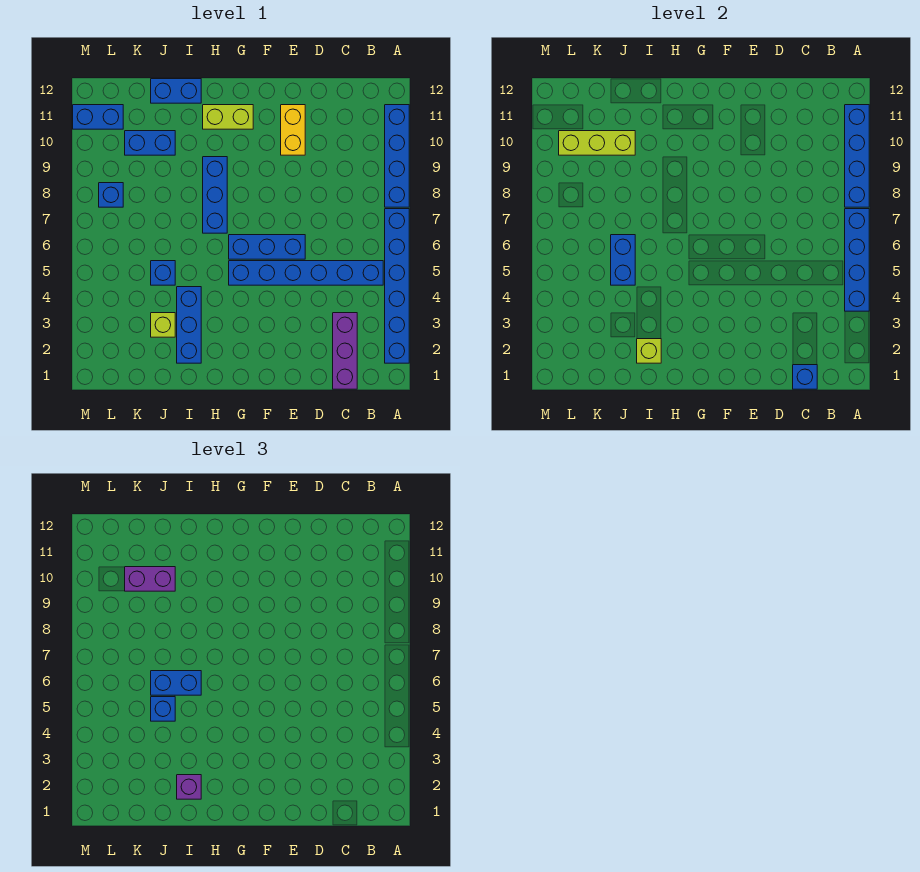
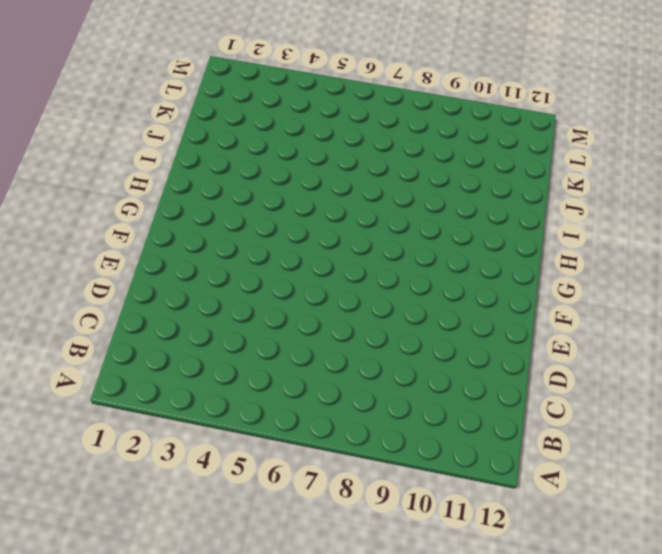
none -> blue 1x6 brick [385,209,409,363]
none -> blue 1x4 brick [385,105,409,207]
none -> blue 1x6 brick [229,261,383,285]

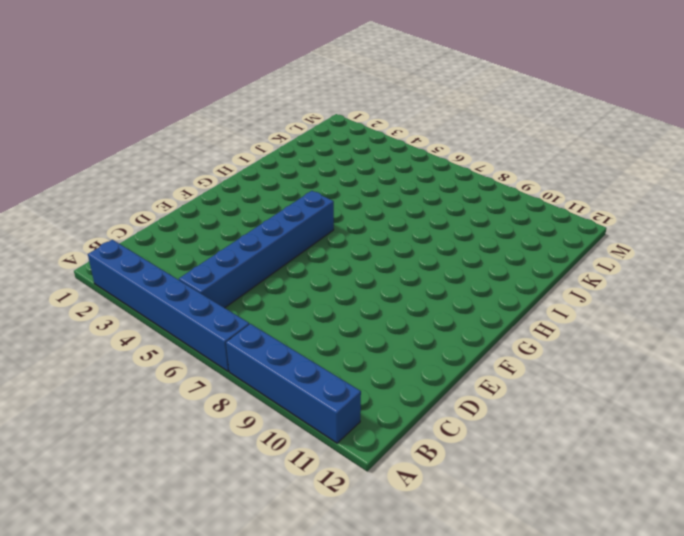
none -> purple 1x3 brick [333,313,357,389]
none -> blue 1x3 brick [229,235,305,259]
none -> yellow 1x2 brick [281,105,305,155]

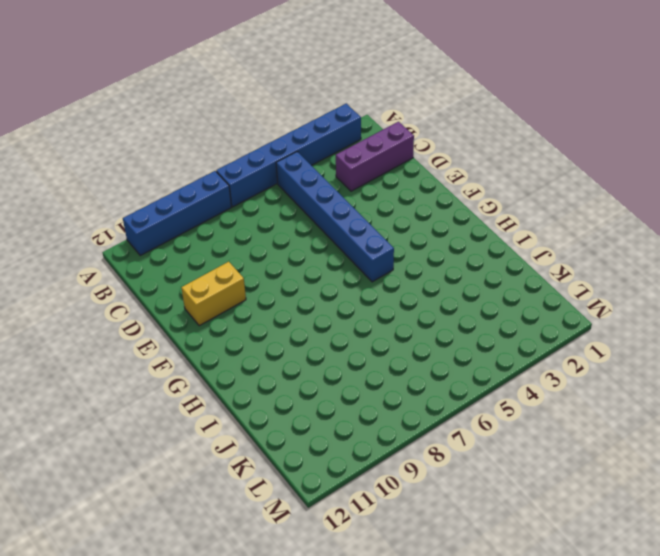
none -> blue 1x3 brick [229,235,305,259]
none -> lime 1x2 brick [203,105,253,129]
none -> blue 1x3 brick [203,157,227,233]

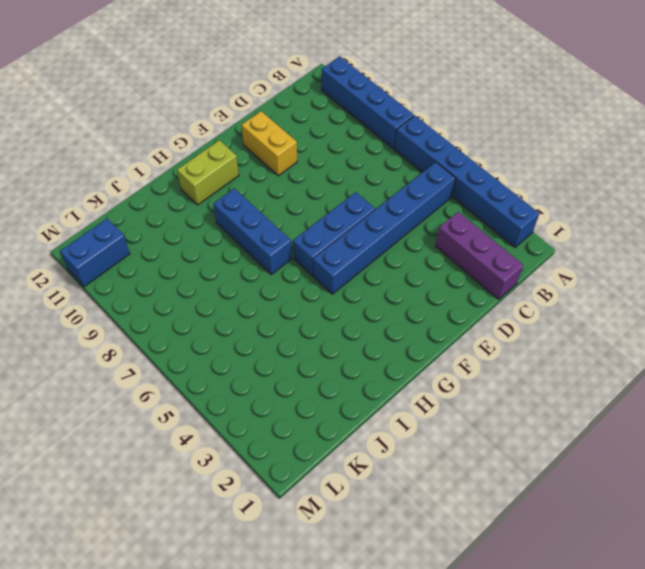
none -> blue 1x3 brick [177,287,201,363]
none -> blue 1x2 brick [151,79,201,103]
none -> lime 1x1 brick [151,313,175,337]

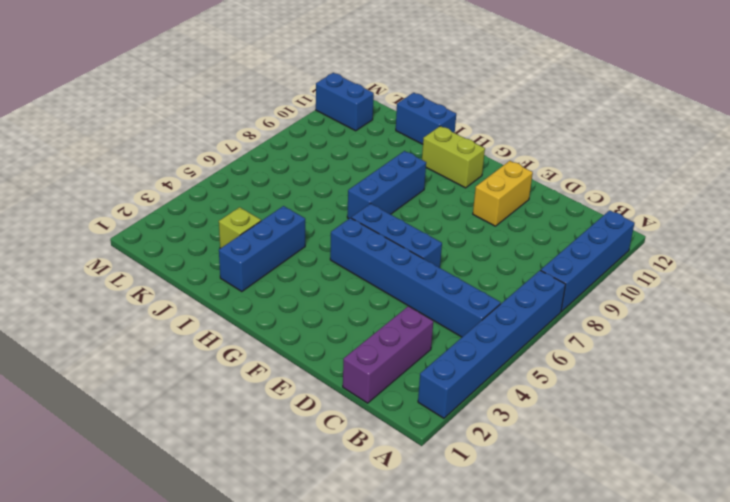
none -> blue 1x1 brick [151,261,175,285]
none -> blue 1x2 brick [125,131,175,155]
none -> blue 1x1 brick [99,183,123,207]

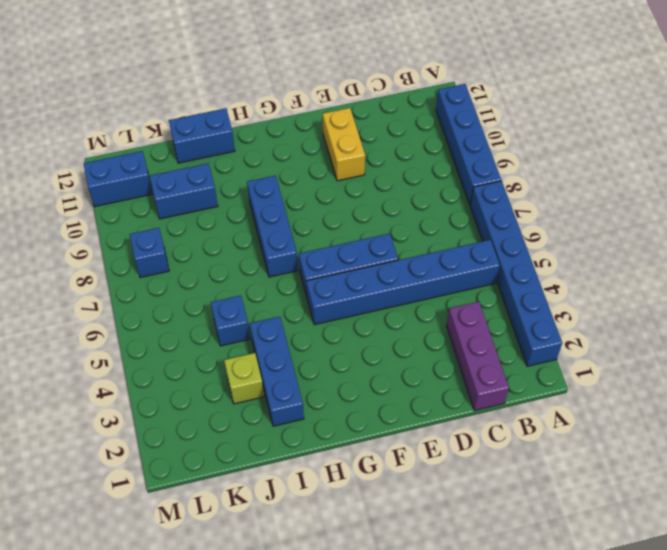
none -> lime 1x2 brick [203,105,253,129]
none -> blue 1x4 brick [845,209,869,311]
none -> blue 1x4 brick [845,105,869,207]

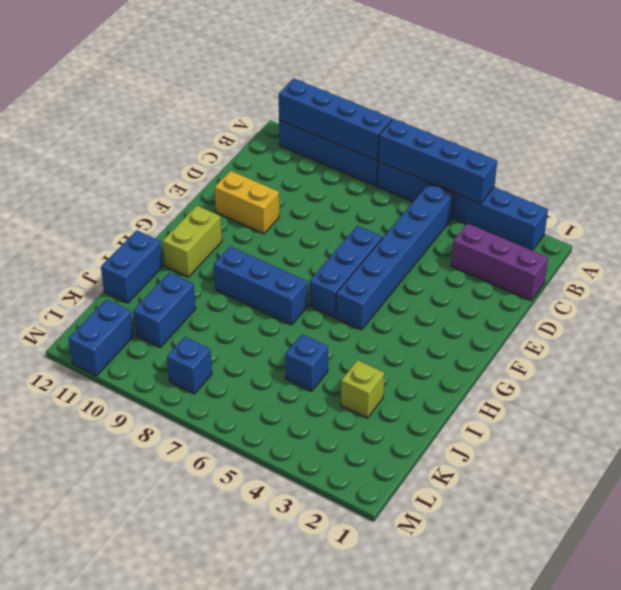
none -> blue 1x3 brick [177,287,201,363]
none -> blue 1x1 brick [793,365,817,389]
none -> lime 1x1 brick [637,339,661,363]

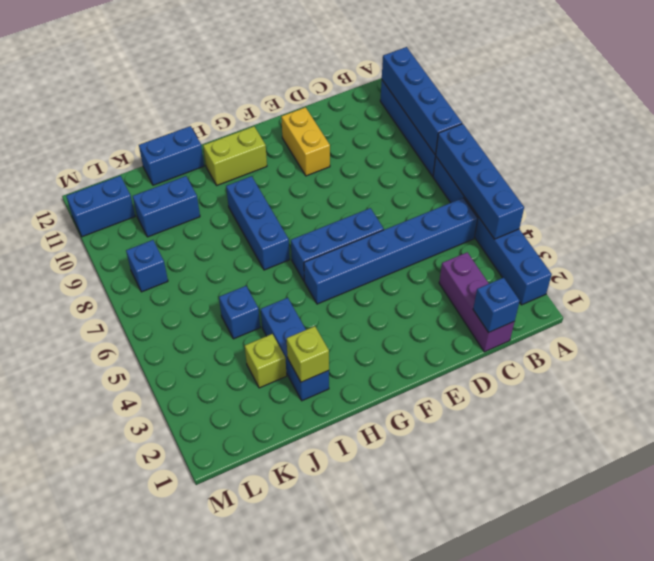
none -> blue 1x2 brick [611,235,635,285]
none -> lime 1x3 brick [559,131,635,155]
none -> purple 1x1 brick [177,775,201,799]

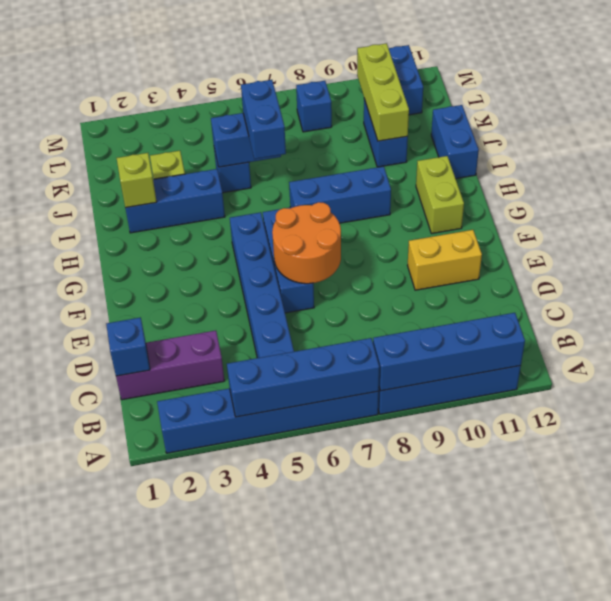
orange 2x2 round brick [272,202,341,284] -> none
none -> purple 1x1 brick [177,775,201,799]
none -> blue 1x1 brick [151,697,175,721]
none -> purple 1x2 brick [125,567,175,591]

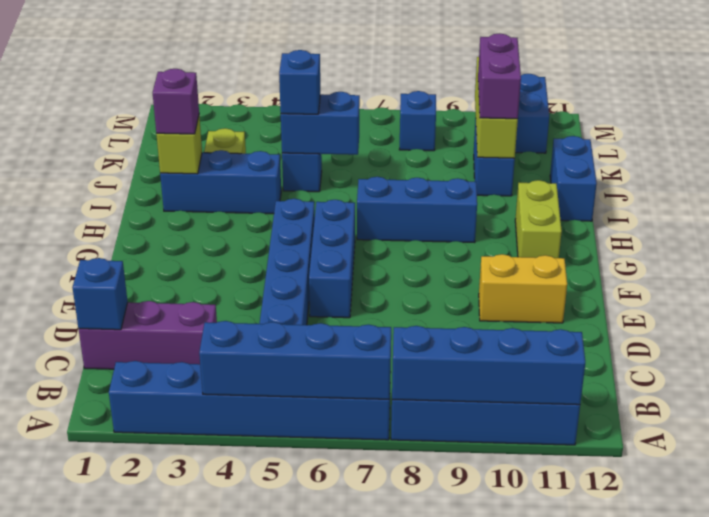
none -> blue 1x2 brick [151,671,201,695]

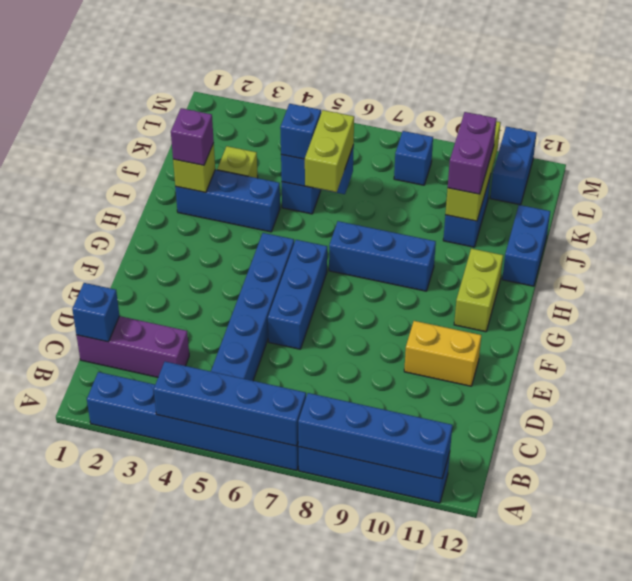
lime 1x2 brick [305,110,354,192] -> blue 1x2 brick [151,671,201,695]

